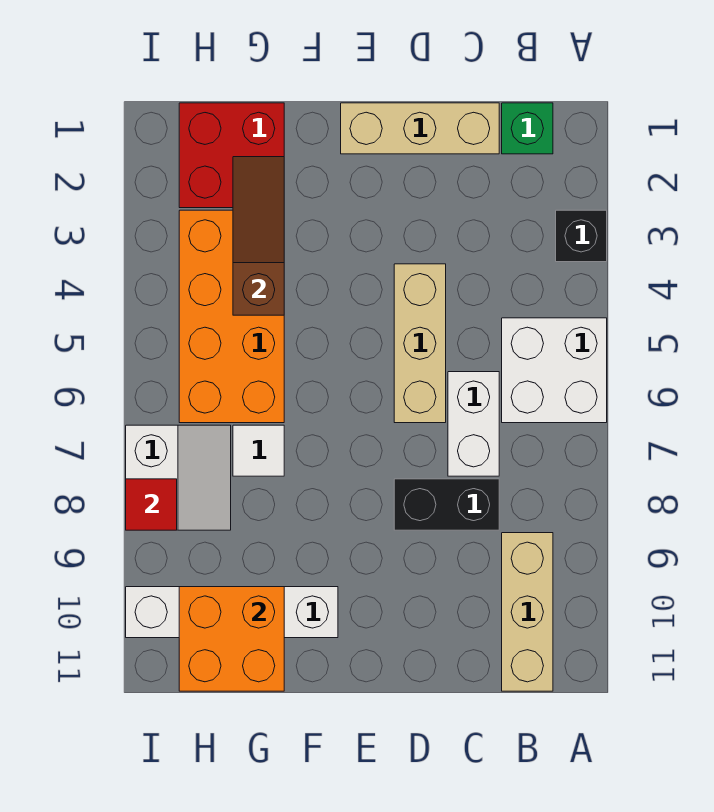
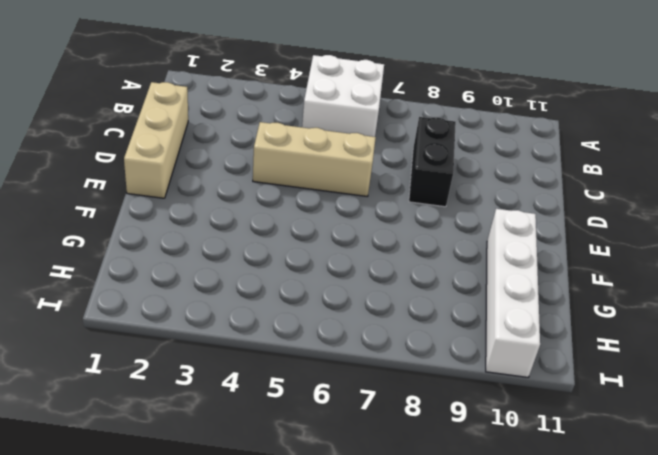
none -> black 1x1 brick [556,210,607,262]
none -> green 1x1 brick [502,103,553,154]
none -> tan 1x3 brick [502,533,553,691]

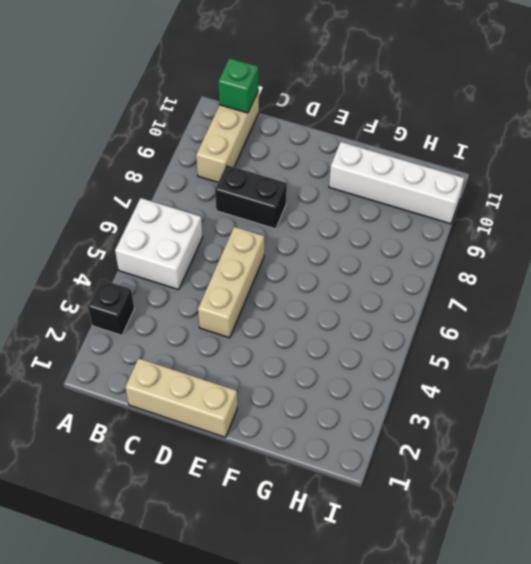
green 1x1 brick [218,58,258,113] -> green 1x1 brick moved to [502,103,553,154]
none -> white 1x2 brick [448,372,499,476]
none -> red 2x2 brick [179,103,284,208]
none -> orange 2x4 brick [179,210,284,423]

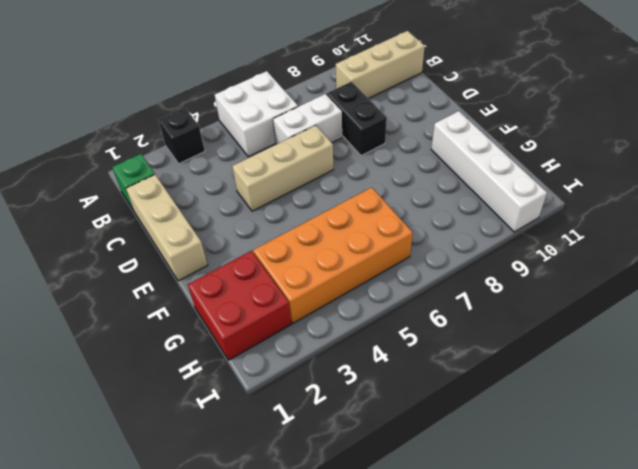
none -> white 1x1 tile [233,425,284,476]
none -> white 2x2 slope [126,425,231,530]
none -> brown 1x3 slope [233,157,284,315]

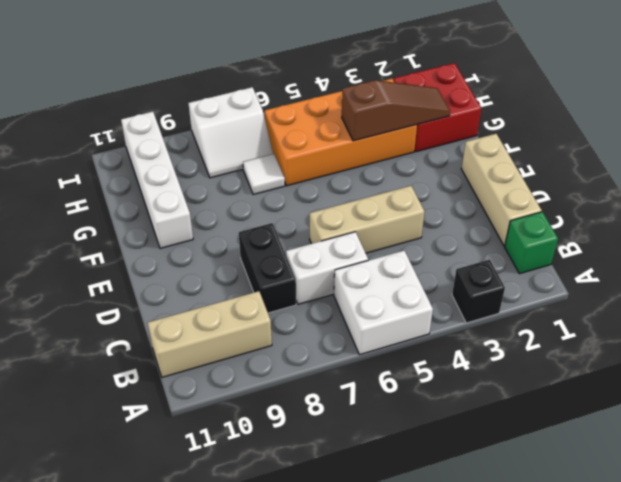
none -> orange 2x2 brick [179,587,284,691]
none -> red 1x1 tile [126,479,177,530]

